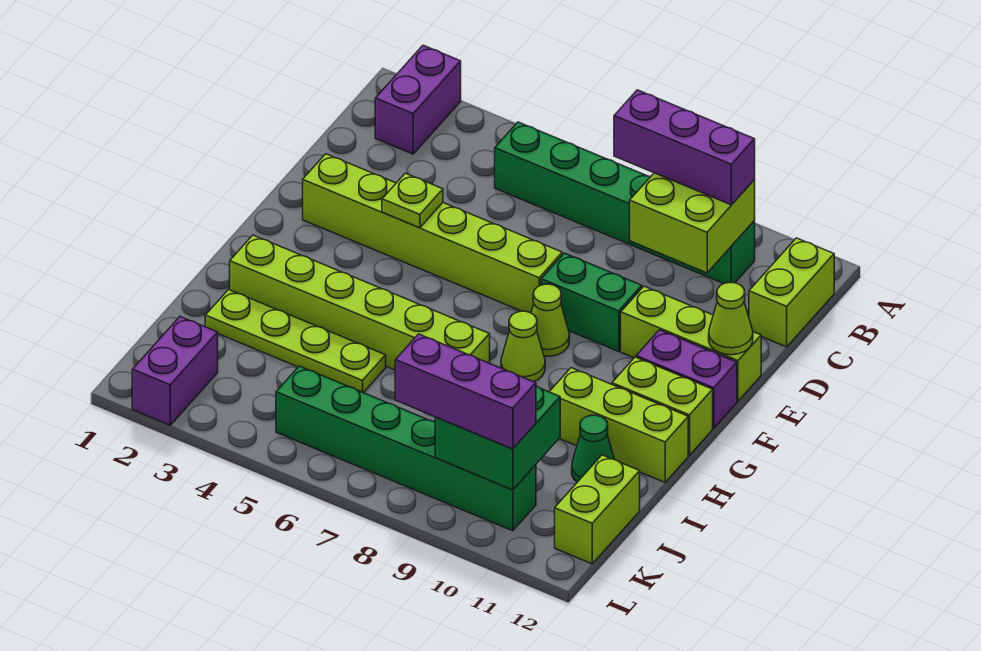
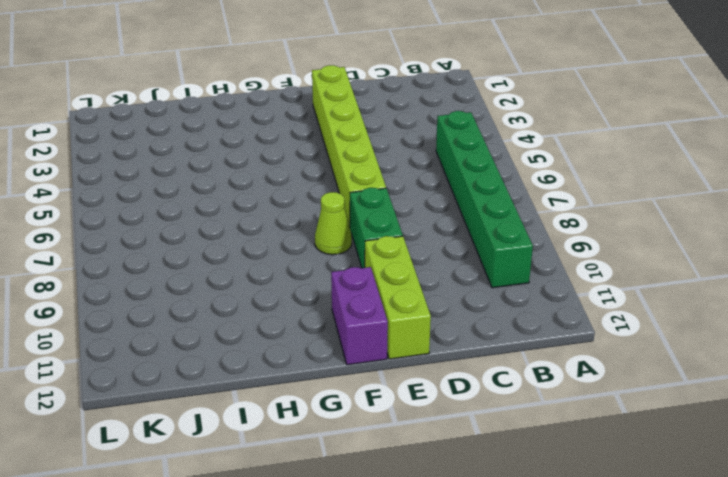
none -> purple 1x2 brick [375,45,461,154]
none -> lime 1x2 brick [749,238,834,347]
none -> lime 1x1 cone [501,311,545,382]

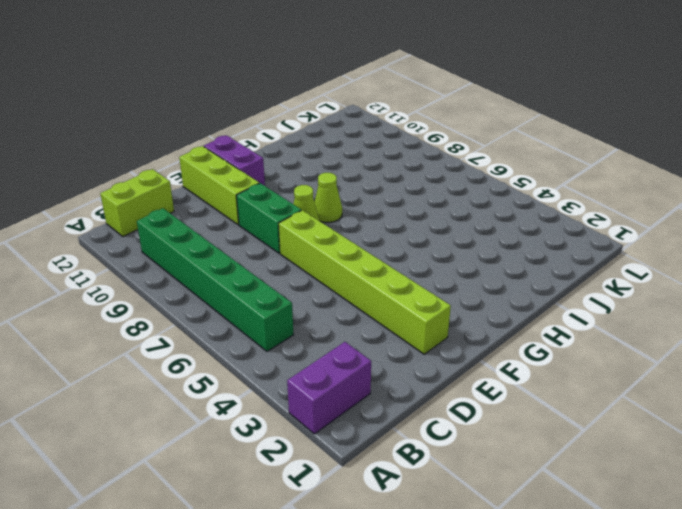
none -> lime 1x2 brick [612,357,713,455]
none -> lime 1x6 brick [230,235,490,370]
none -> lime 1x3 brick [549,368,688,482]

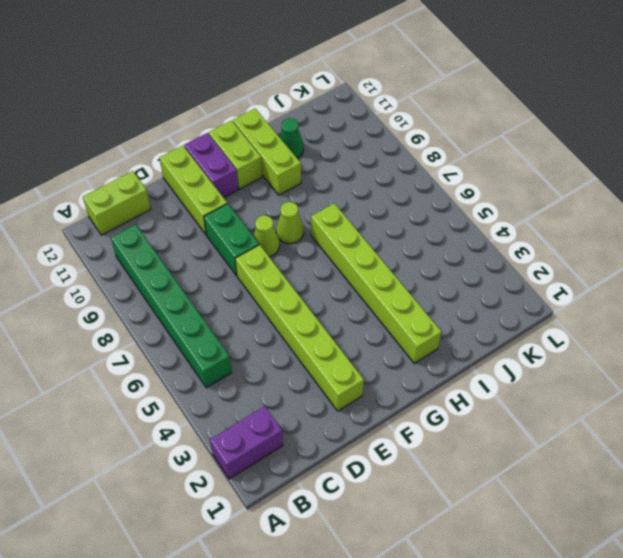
none -> lime 1x4 plate [205,290,386,393]
none -> lime 1x2 brick [555,455,640,564]
none -> purple 1x2 brick [132,317,218,425]

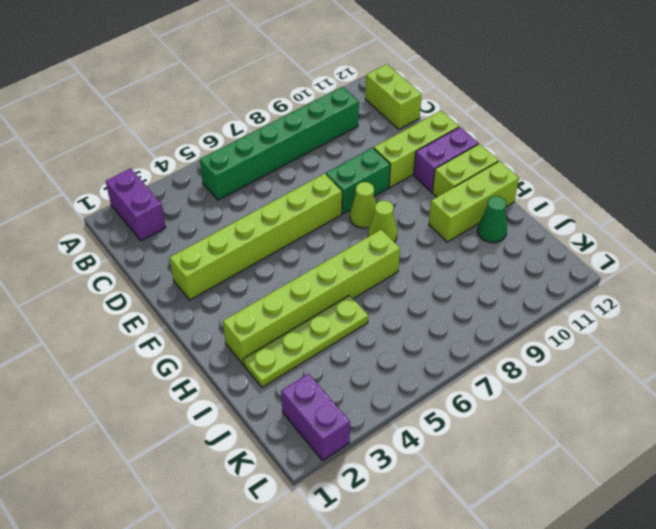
none -> lime 1x2 brick [555,455,640,564]
none -> green 1x6 brick [276,366,536,531]
none -> lime 2x2 brick [630,173,755,273]

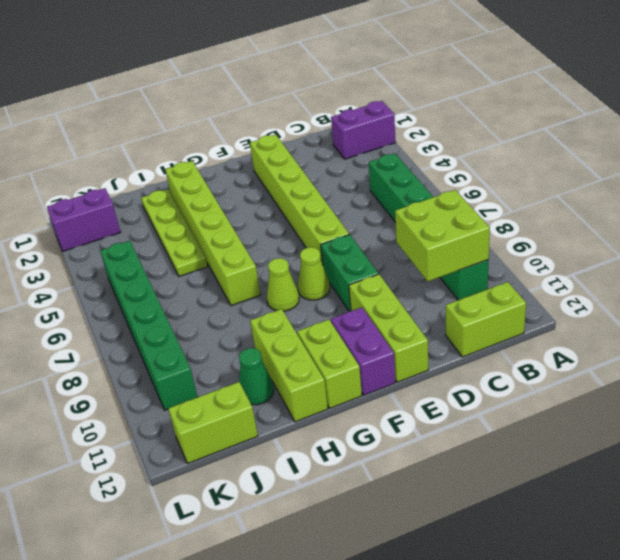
none -> lime 1x1 plate [382,173,443,228]
none -> lime 1x1 cone [709,283,753,355]
none -> green 2x2 brick [435,386,560,490]

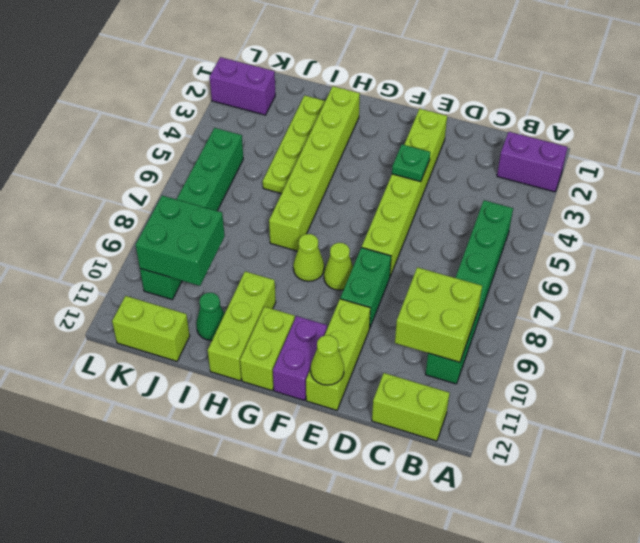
green 1x1 plate [392,144,430,182] -> lime 1x1 plate [382,173,443,228]
none -> purple 1x3 brick [614,90,755,205]
none -> purple 1x3 brick [395,334,536,449]

